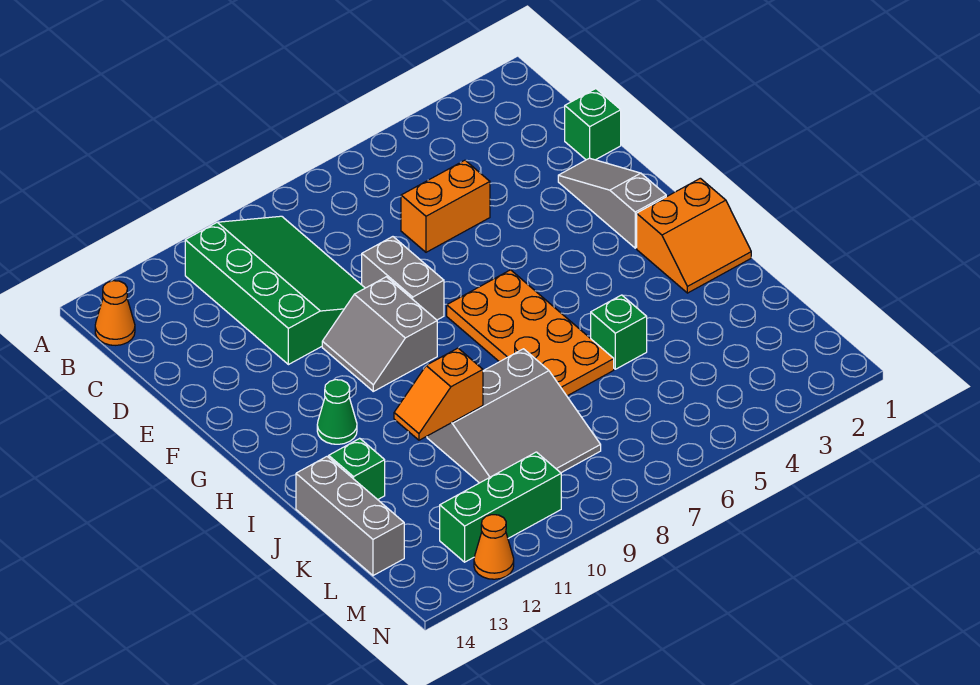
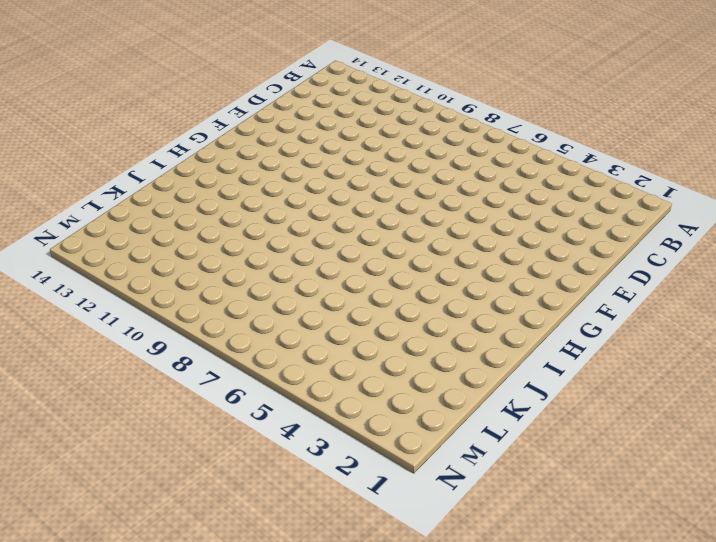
none -> green 3x4 slope [185,216,365,365]
none -> orange 1x1 cone [95,281,135,345]
none -> green 1x1 brick [565,89,621,160]

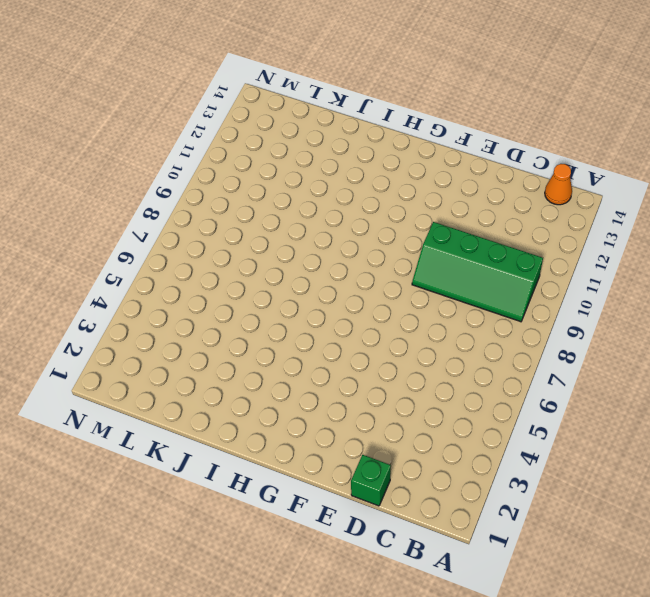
green 2x4 slope [412,222,543,322] -> green 3x4 slope [185,216,365,365]
none -> orange 1x2 brick [401,160,490,252]
none -> grey 1x3 slope [558,158,666,248]
none -> grey 1x2 brick [362,237,444,320]

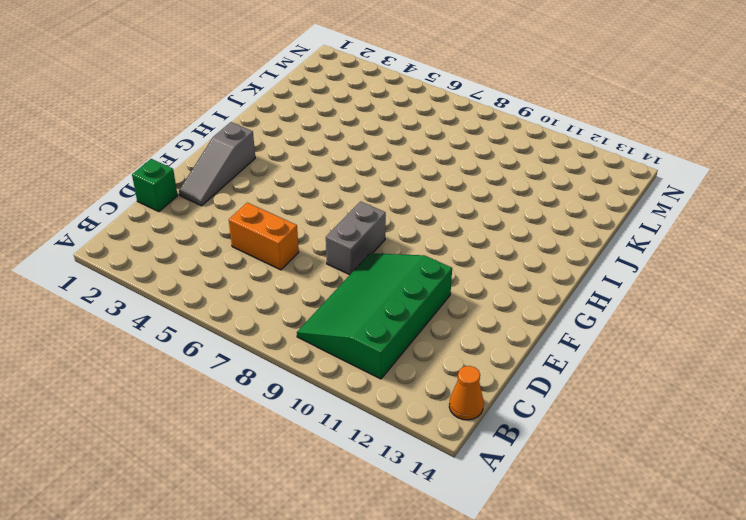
none -> grey 2x2 slope [322,277,437,391]
none -> orange 2x4 plate [447,270,614,396]
none -> orange 2x2 slope [637,178,751,293]

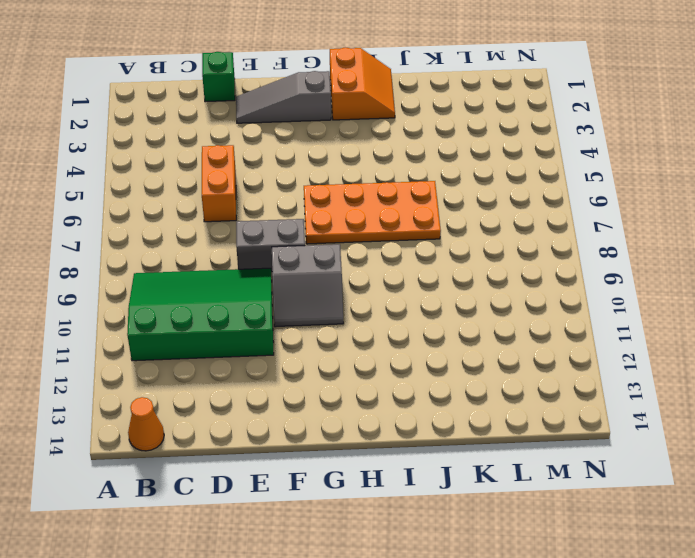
none -> green 1x1 cone [317,380,357,444]
none -> green 1x1 brick [591,295,647,369]
none -> grey 3x3 slope [427,349,601,483]

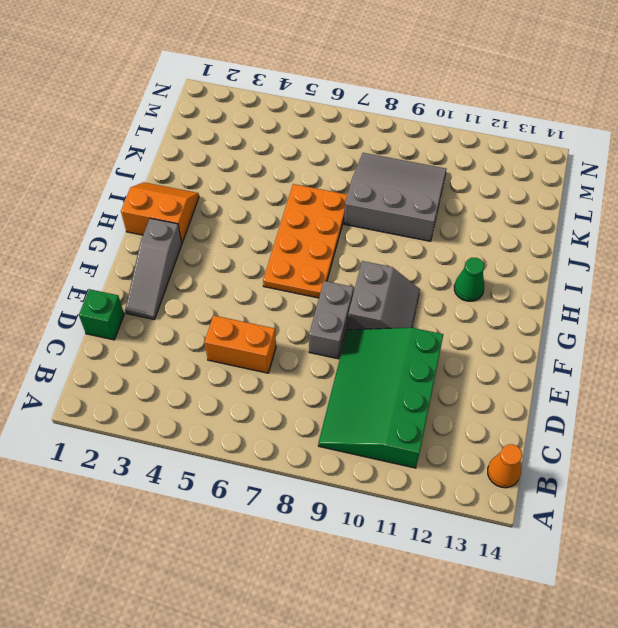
none -> green 1x1 brick [591,295,647,369]
none -> green 1x1 brick [329,438,385,500]
none -> grey 1x3 brick [296,457,404,576]

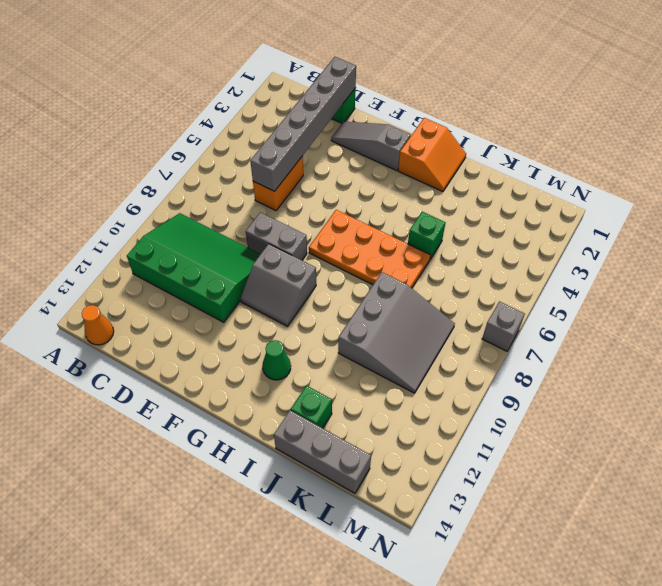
grey 1x6 brick [250,57,356,191] -> none
grey 1x1 brick [482,301,525,351] -> none
none -> green 1x3 brick [440,452,561,562]
none -> orange 1x1 cone [474,515,514,579]
none -> orange 1x2 slope [394,348,483,440]

